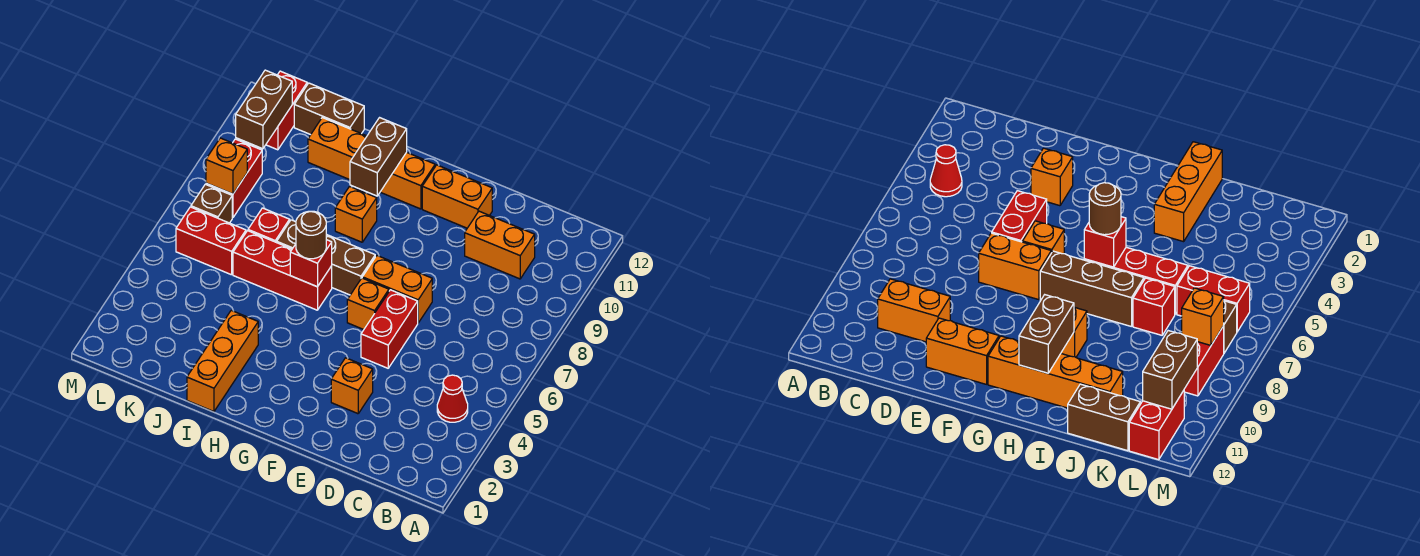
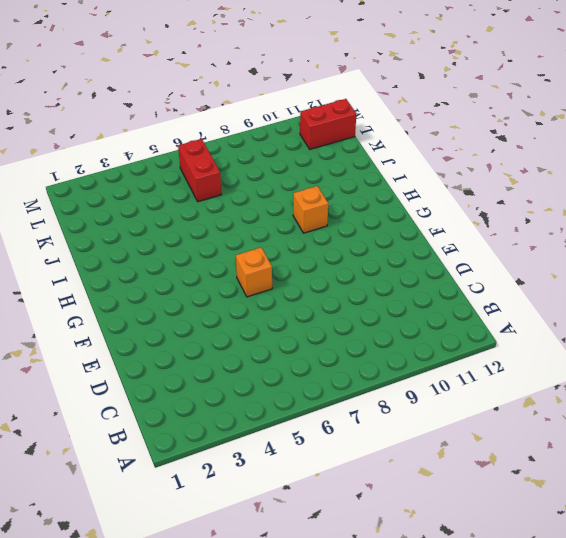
none -> red 1x1 cone [437,375,468,422]
none -> orange 1x2 brick [465,211,535,279]
none -> orange 1x1 brick [331,358,373,414]

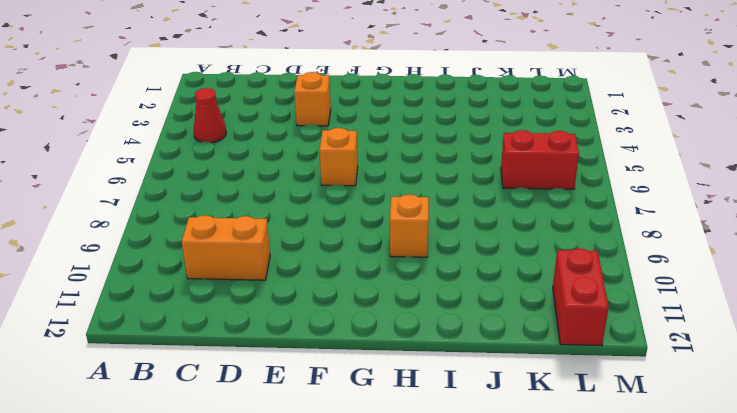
none -> red 1x2 brick [361,290,418,368]
none -> orange 1x2 brick [362,256,432,323]
none -> orange 1x2 brick [422,165,492,228]

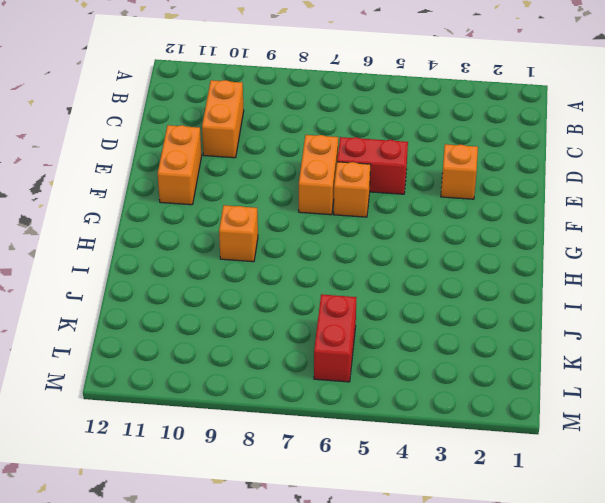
none -> red 1x1 cone [437,375,468,422]
none -> brown 1x3 brick [277,220,375,295]
none -> orange 1x4 brick [308,118,435,209]

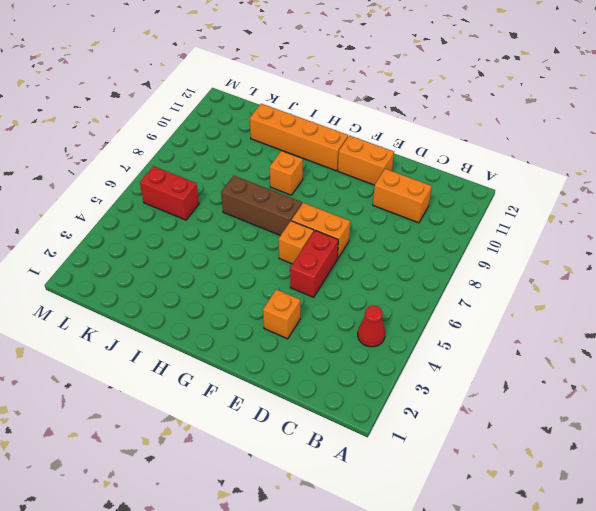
none -> red 1x3 brick [233,231,332,310]
none -> orange 1x3 brick [187,310,258,412]
none -> red 1x1 brick [248,208,290,242]

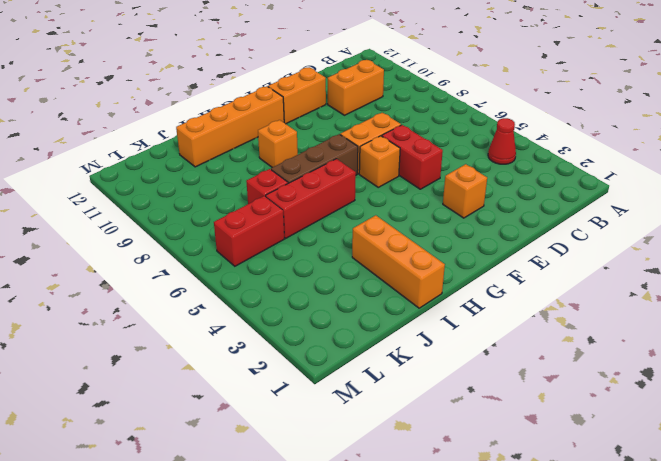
none -> brown 1x2 brick [294,83,364,135]
none -> brown 1x1 brick [191,184,232,223]
none -> red 1x2 brick [206,139,262,218]

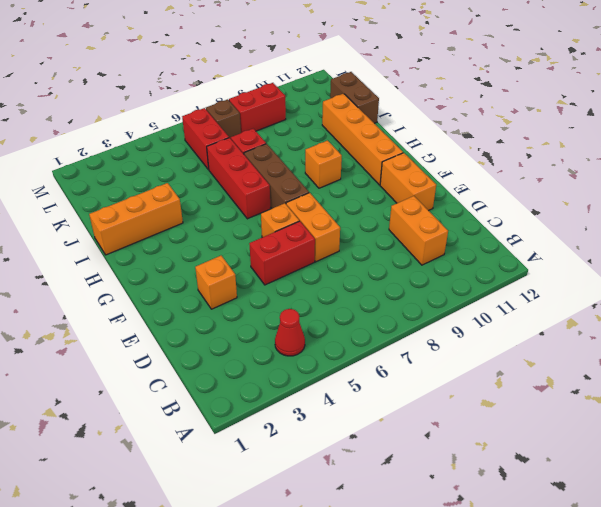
none -> red 1x2 brick [266,71,307,150]
none -> red 1x1 brick [290,240,332,287]
none -> brown 1x2 brick [350,118,407,196]

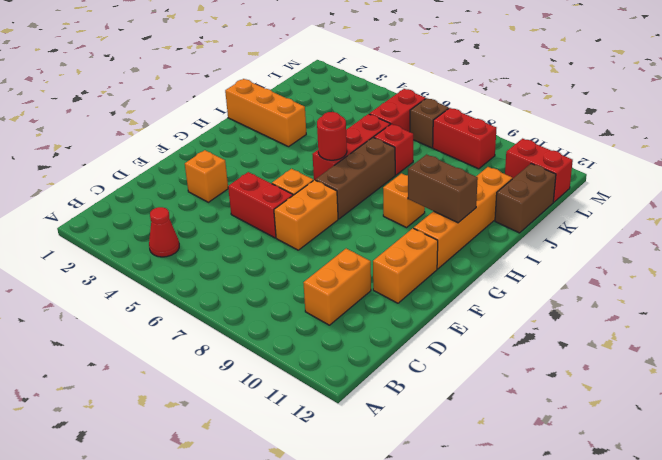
red 1x1 round brick [317,112,347,160] -> red 1x1 brick [290,240,332,287]
none -> orange 1x1 brick [206,138,247,194]
none -> brown 1x2 brick [236,70,292,149]
none -> brown 1x1 round brick [296,211,326,259]

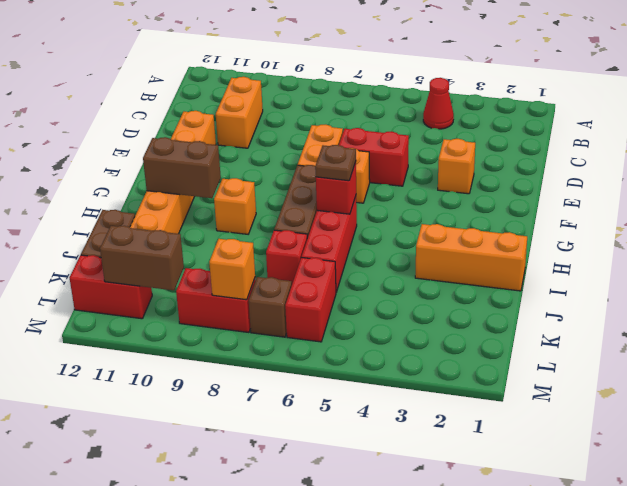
brown 1x1 plate [315,145,356,181] -> brown 1x1 round brick [296,211,326,259]

